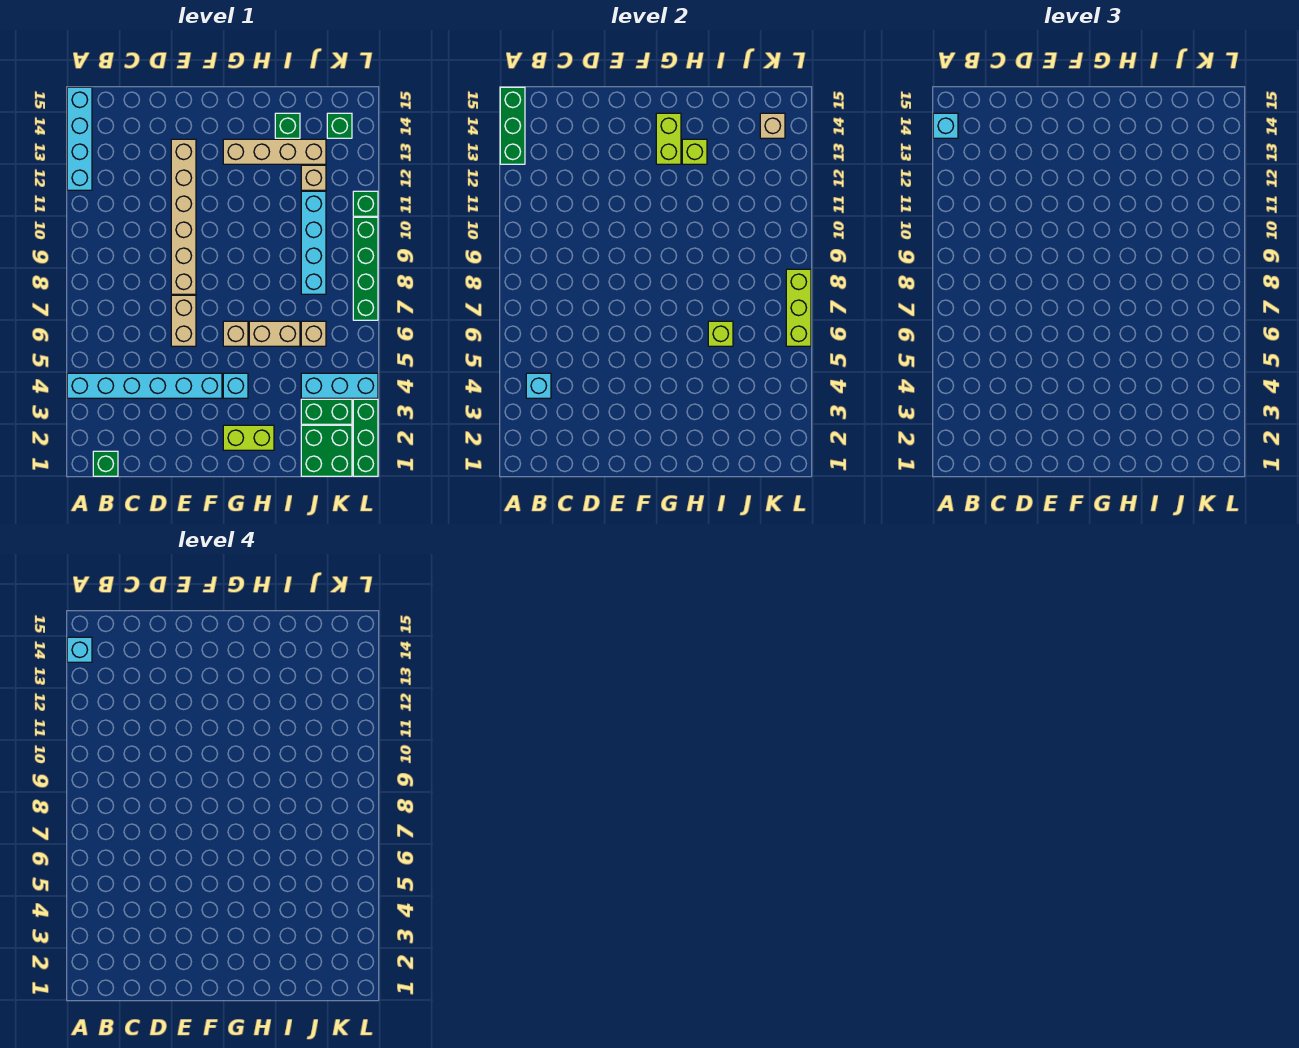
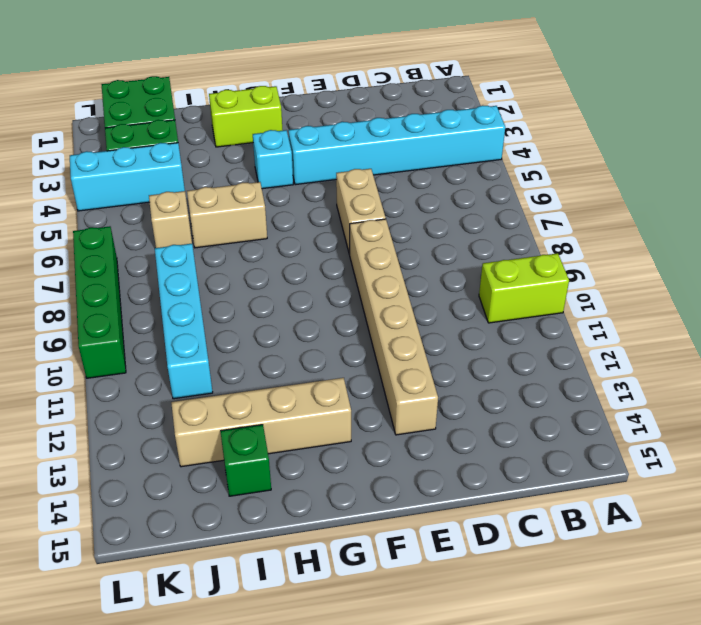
lime 1x2 brick [479,253,569,323] -> lime 1x2 brick turned to [656,113,681,164]
none -> cyan 1x4 brick [67,87,92,190]
none -> green 1x1 brick [93,451,118,476]
none -> tan 1x1 brick [223,321,248,346]
none -> tan 1x1 brick [301,165,326,190]

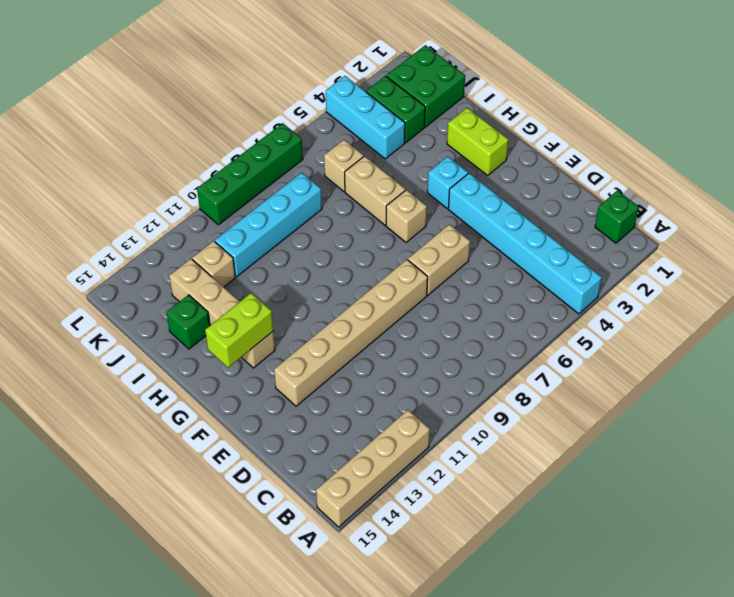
tan 1x4 brick [316,410,430,527] -> cyan 1x4 brick [67,87,92,190]
none -> green 1x1 brick [327,113,352,138]
none -> green 1x3 brick [353,399,378,476]
none -> green 1x1 brick [353,191,378,216]
none -> green 1x3 brick [500,87,525,164]

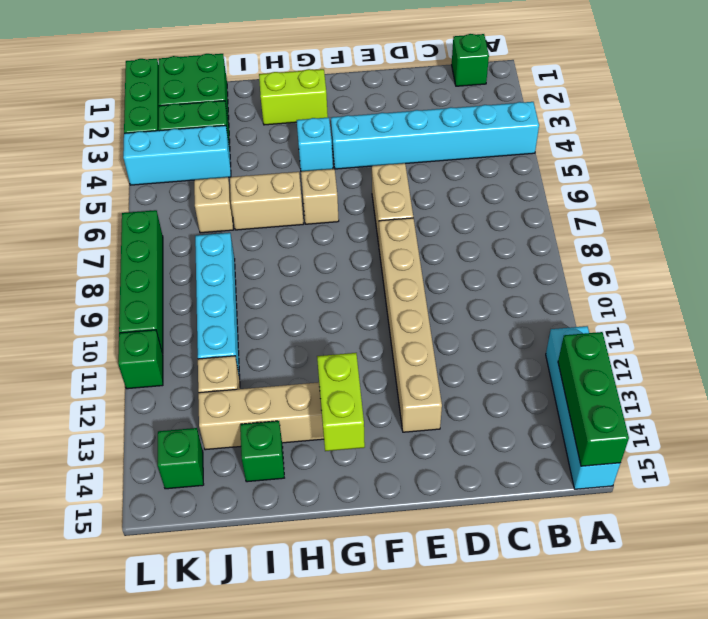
none -> cyan 1x1 brick [526,373,551,398]
none -> lime 1x1 brick [682,139,707,164]
none -> lime 1x1 brick [708,321,733,346]
none -> tan 1x1 brick [760,113,785,138]

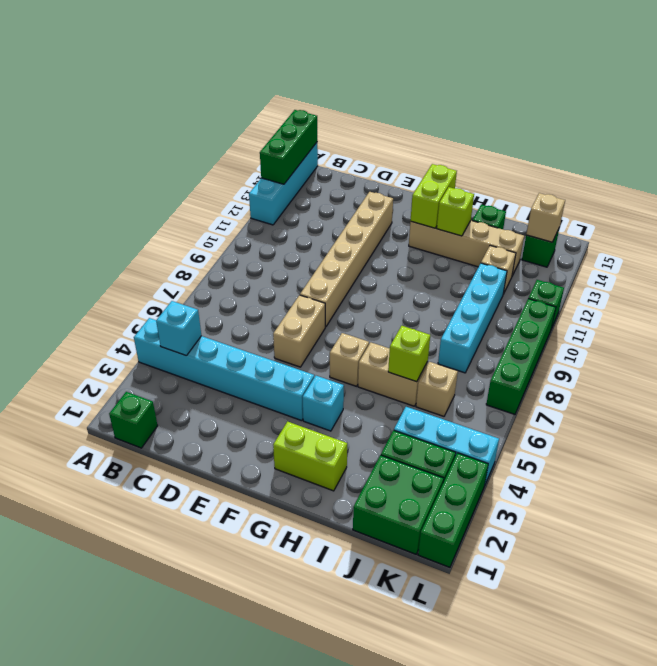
none -> lime 1x3 brick [786,269,811,346]
none -> cyan 1x1 brick [933,113,958,138]
none -> cyan 1x1 brick [67,637,92,662]

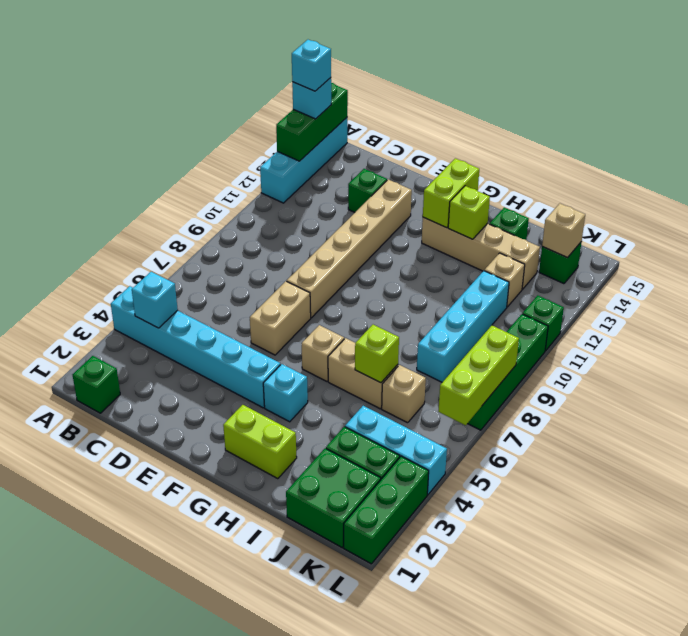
green 1x1 brick [348,169,387,212] -> none

